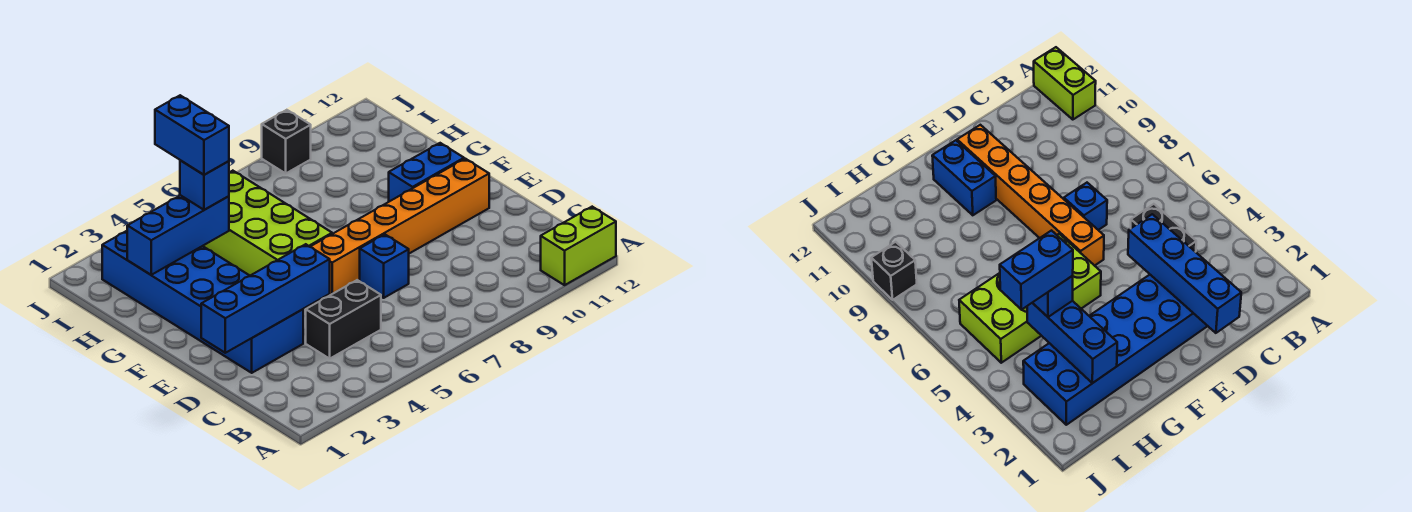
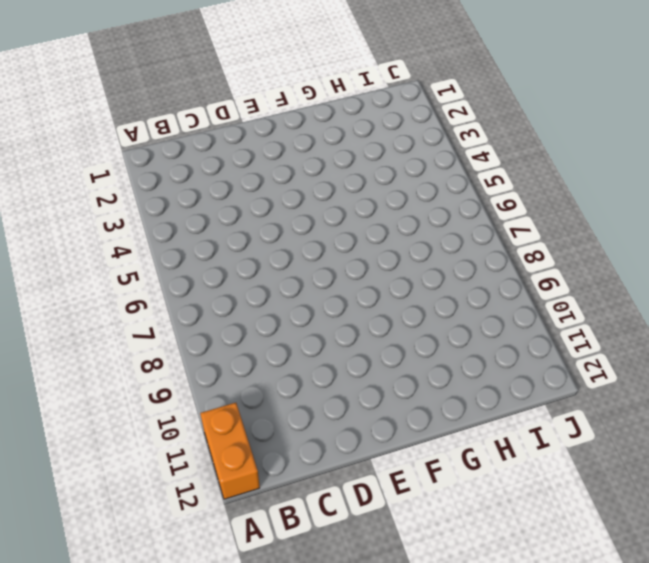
orange 1x2 brick [200,403,260,499] -> lime 1x2 brick [541,207,616,285]
none -> black 1x2 brick [306,280,381,359]
none -> blue 2x6 brick [102,231,303,373]
none -> blue 1x1 brick [360,234,409,298]

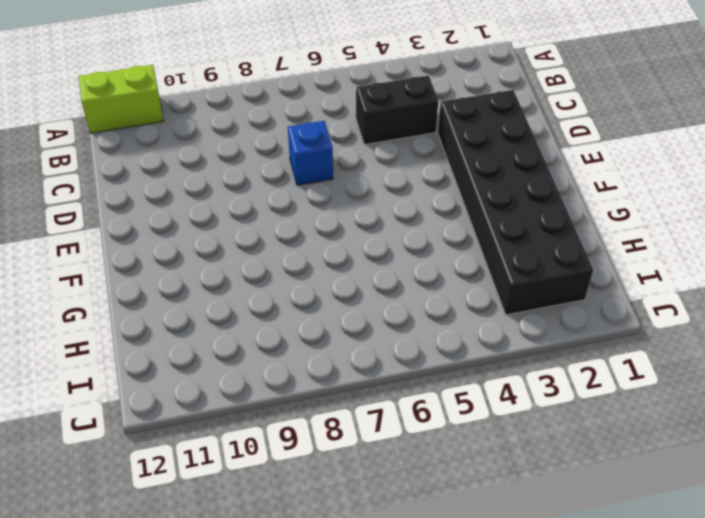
black 2x6 brick [438,90,593,315] -> blue 2x6 brick [102,231,303,373]
none -> orange 1x6 brick [310,159,489,296]
none -> lime 2x4 brick [203,171,332,275]
none -> blue 1x2 brick [389,143,464,202]

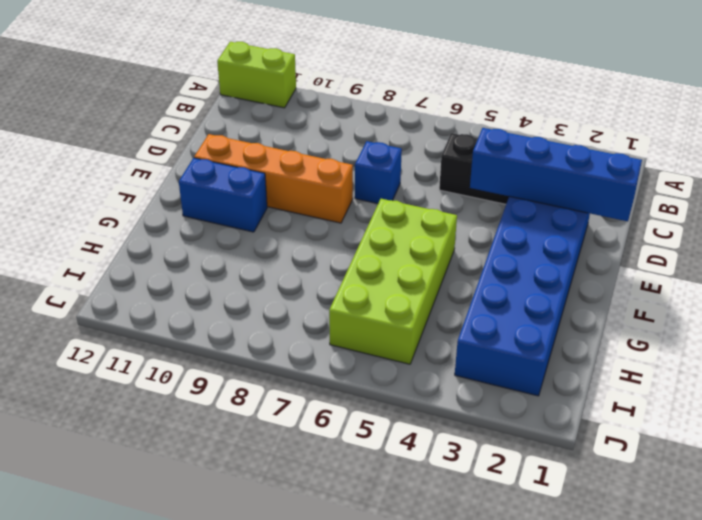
orange 1x4 brick [194,134,353,223] -> orange 1x6 brick [310,159,489,296]
none -> black 1x1 brick [262,110,311,173]
none -> blue 1x3 brick [127,195,229,275]
none -> blue 1x1 brick [180,160,229,210]

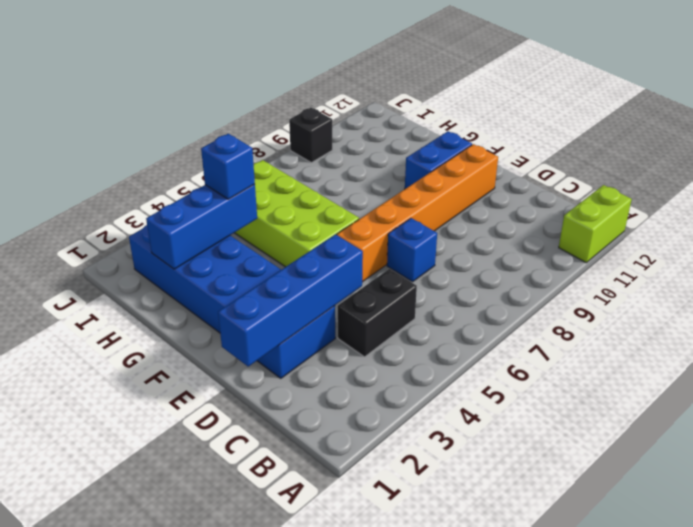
none -> blue 1x2 brick [155,95,229,175]

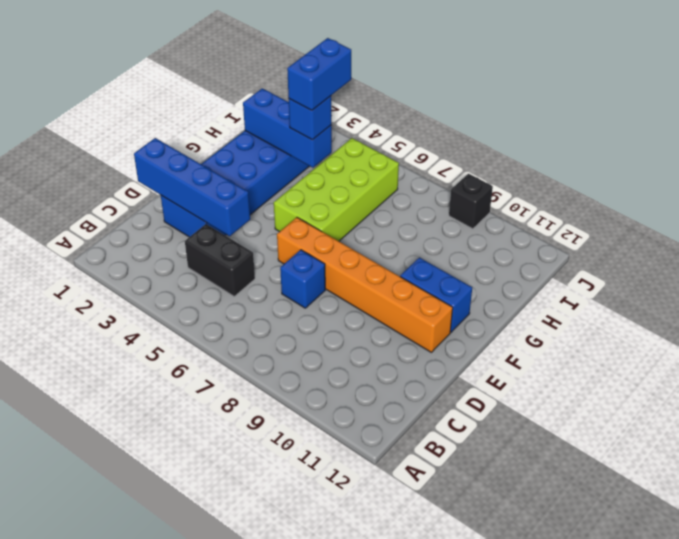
none -> lime 1x2 brick [541,207,616,285]

